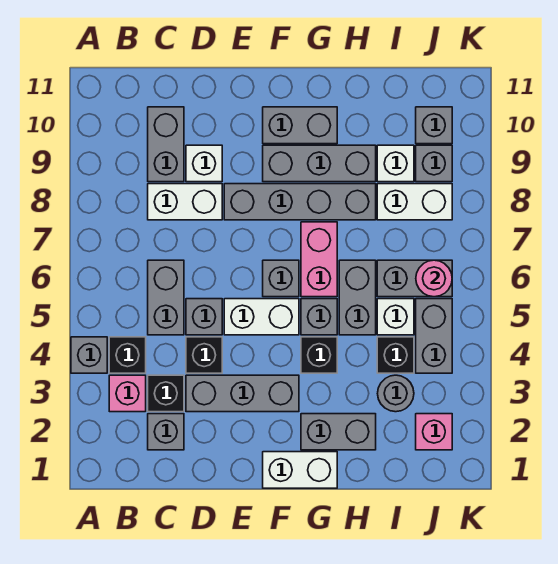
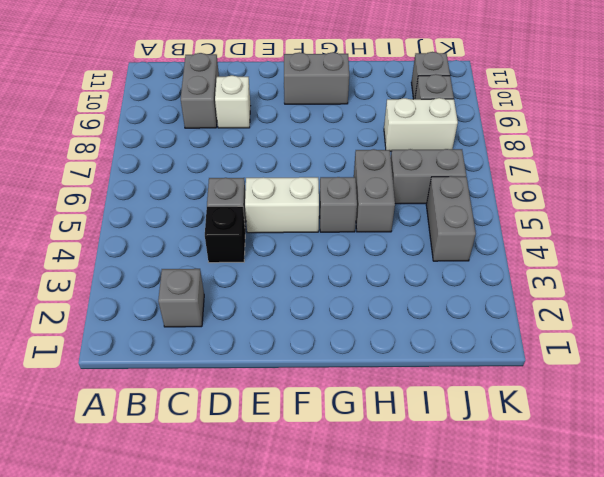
none -> grey 1x1 brick [71,337,107,373]
none -> pink 1x1 brick [109,375,146,412]
none -> black 1x1 brick [109,337,146,373]
none -> black 1x1 brick [148,375,184,412]

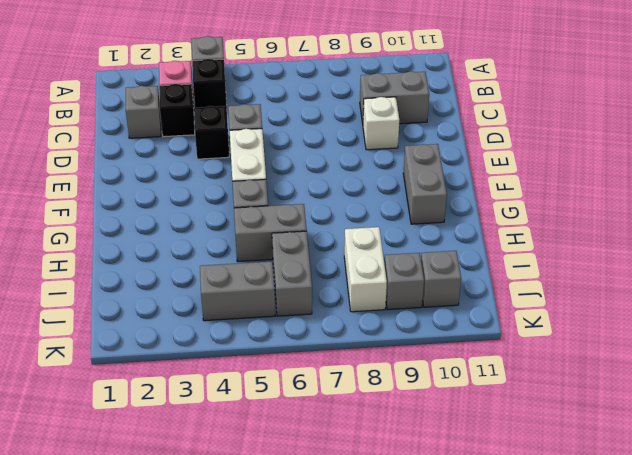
none -> grey 1x2 brick [148,260,184,335]
none -> white 1x2 brick [148,184,222,220]
none -> grey 1x3 brick [186,375,299,412]
none -> grey 1x4 brick [224,184,376,220]

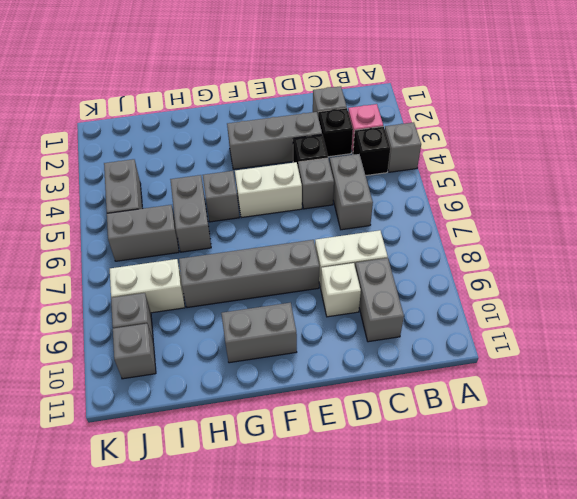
none -> white 1x2 brick [263,452,337,488]
none -> grey 1x1 brick [263,260,299,297]
none -> grey 1x3 brick [263,145,376,182]
none -> grey 1x2 brick [301,414,376,450]

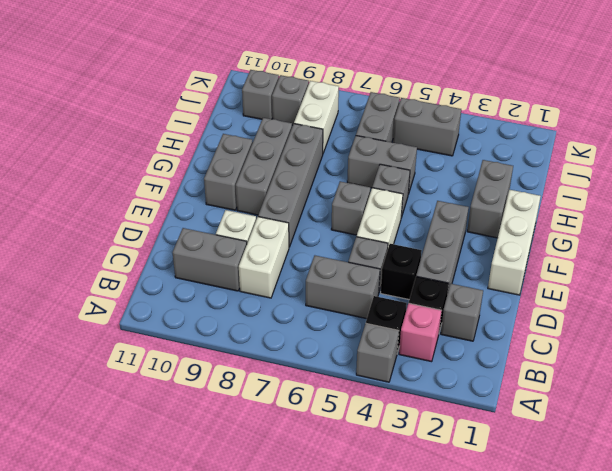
white 1x3 brick [488,190,541,295] -> white 1x2 brick [263,452,337,488]
none -> black 1x1 brick [301,337,337,373]
none -> pink 1x2 brick [301,222,337,297]
none -> grey 1x1 round brick [378,375,414,412]
none -> black 1x1 brick [377,337,414,373]

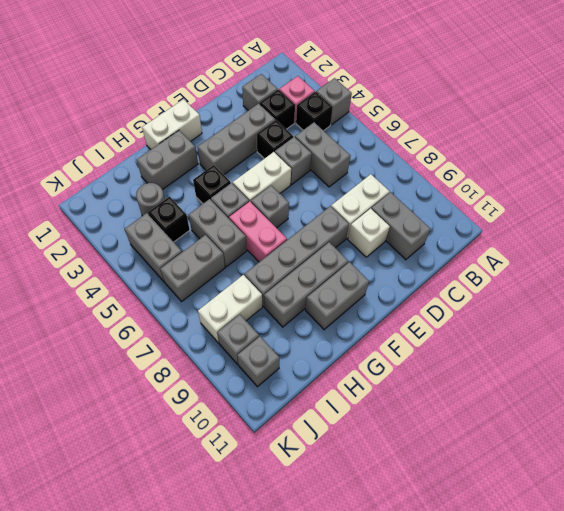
none -> white 1x1 brick [377,299,414,335]
none -> white 1x1 brick [377,145,414,182]
none -> pink 1x1 brick [416,414,452,450]
none -> pink 1x1 round brick [416,260,452,297]

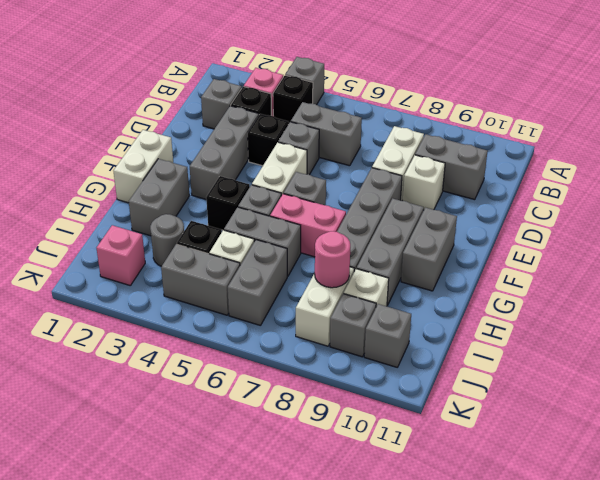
pink 1x1 round brick [315,231,350,288] -> pink 1x1 round brick moved to [416,260,452,297]

